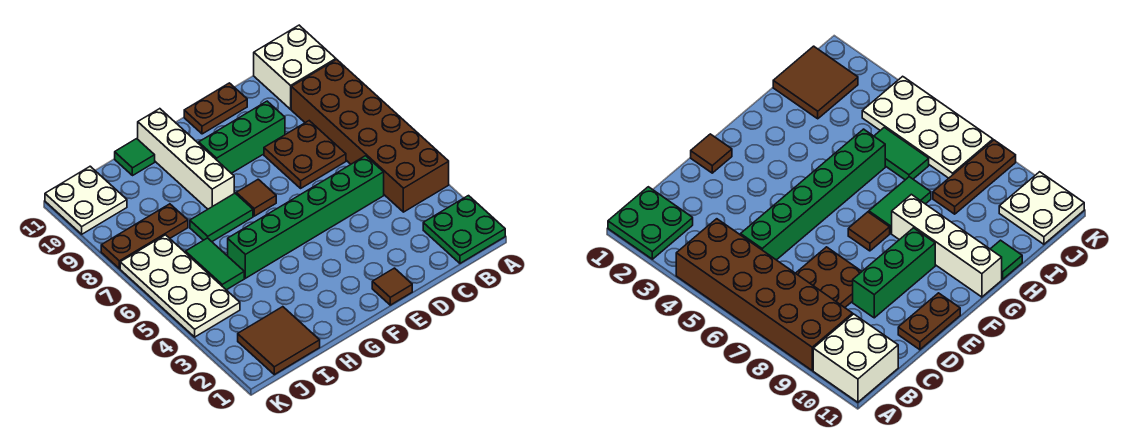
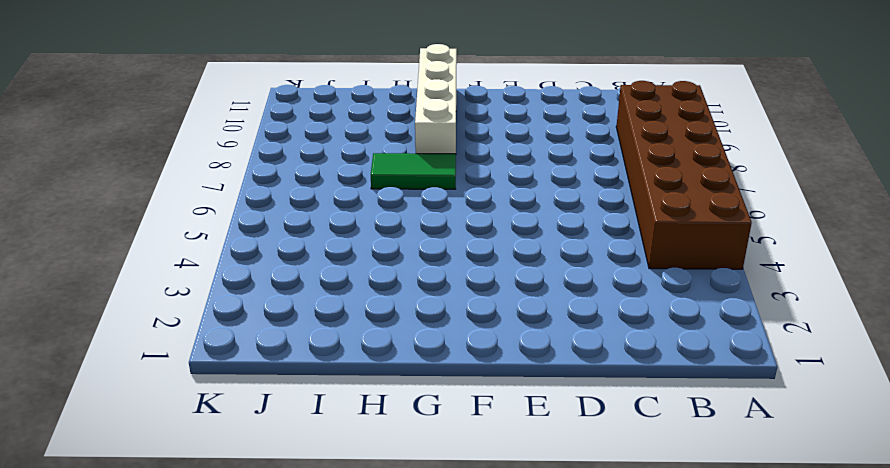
none -> green 2x2 plate [423,196,505,263]
none -> white 2x2 brick [254,25,336,109]
none -> green 1x6 brick [228,156,384,278]

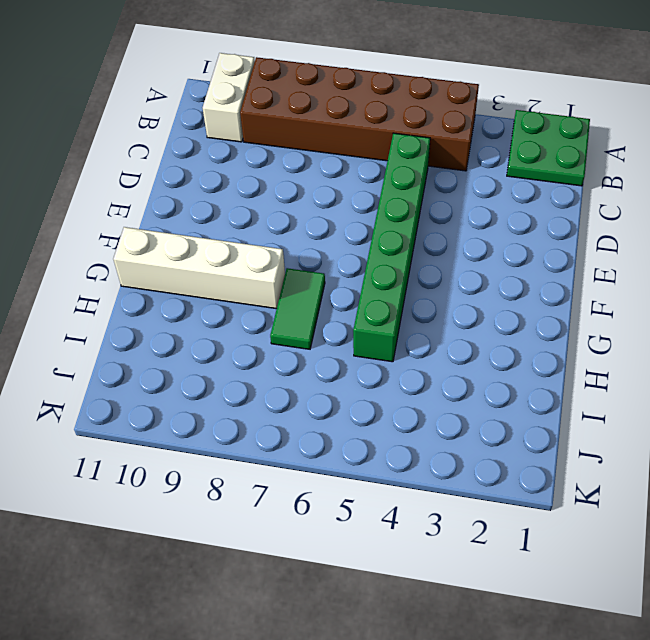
white 1x2 brick [203,53,255,142] -> white 2x2 brick [254,25,336,109]
none -> brown 2x2 plate [264,121,346,188]
none -> green 1x3 brick [199,101,285,173]
none -> brown 1x2 plate [184,83,247,134]

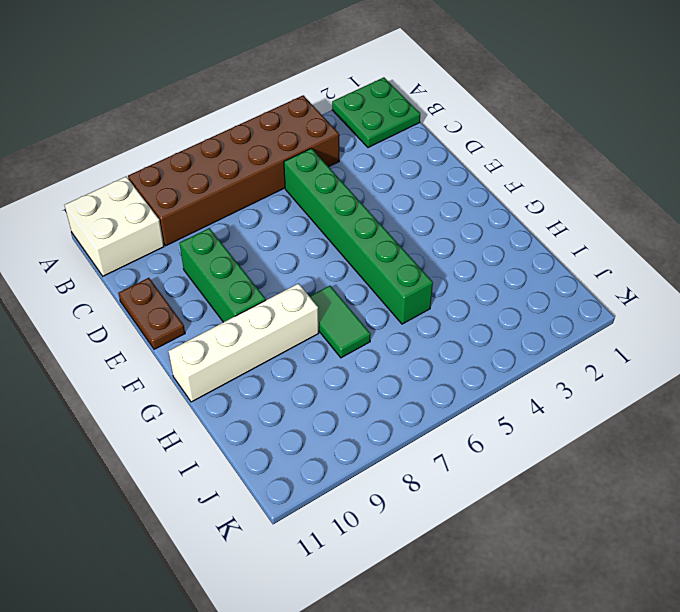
none -> brown 2x2 plate [264,121,346,188]
none -> brown 1x1 tile [372,268,412,305]
none -> brown 1x1 tile [236,179,276,216]

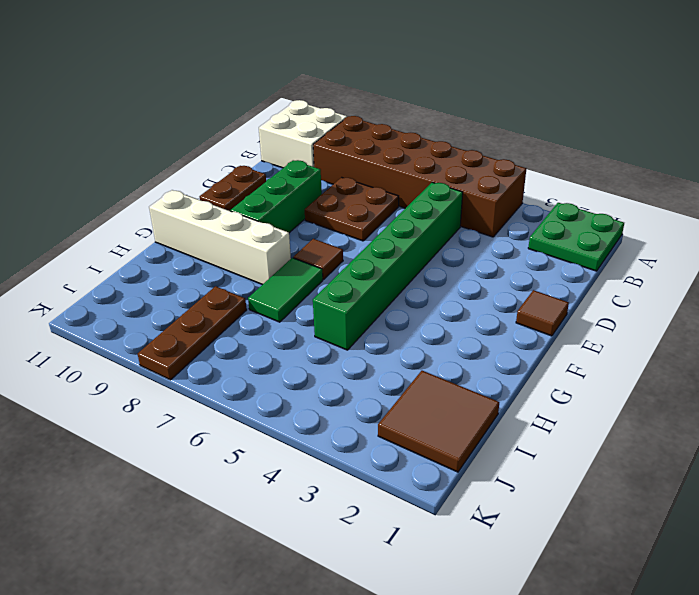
none -> green 1x1 tile [115,139,155,176]
none -> green 1x2 tile [185,238,244,290]
none -> white 2x4 plate [120,235,240,337]

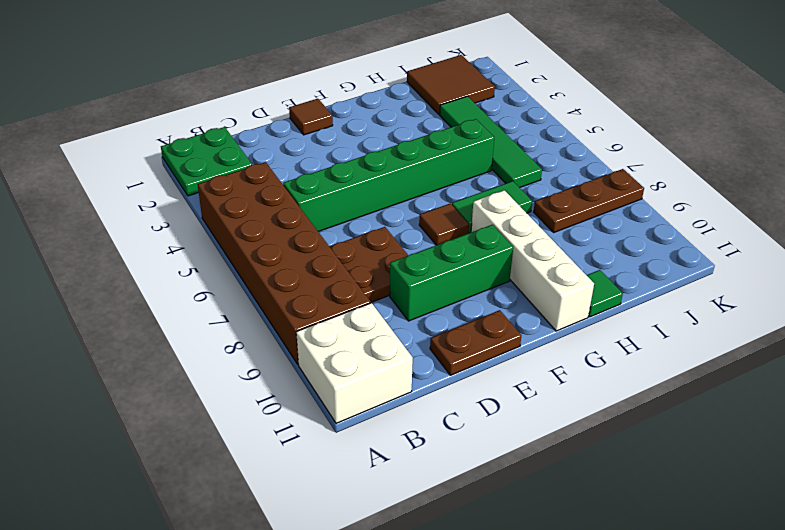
green 1x4 tile [440,96,542,188] -> green 1x2 tile [185,238,244,290]
none -> white 2x4 plate [120,235,240,337]
none -> white 2x2 plate [45,166,127,234]

